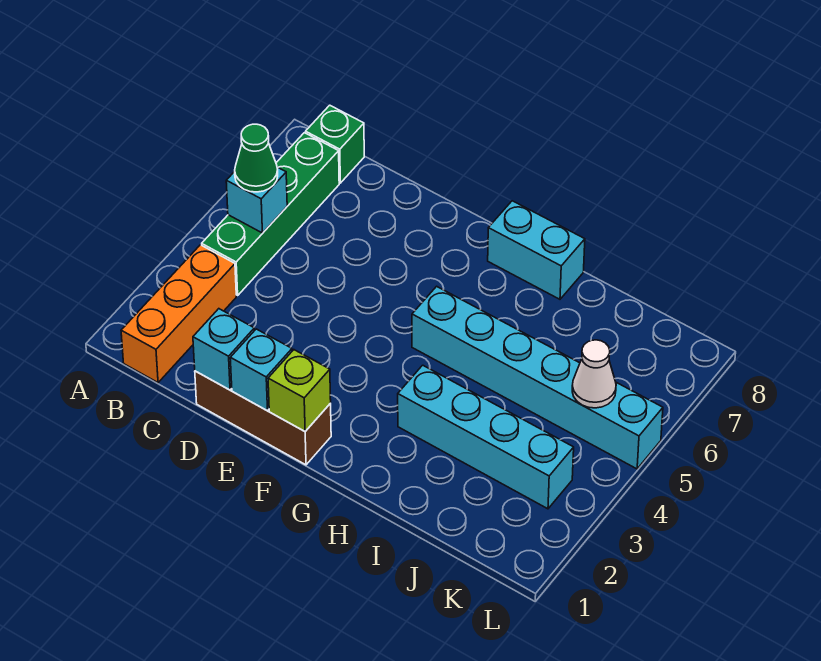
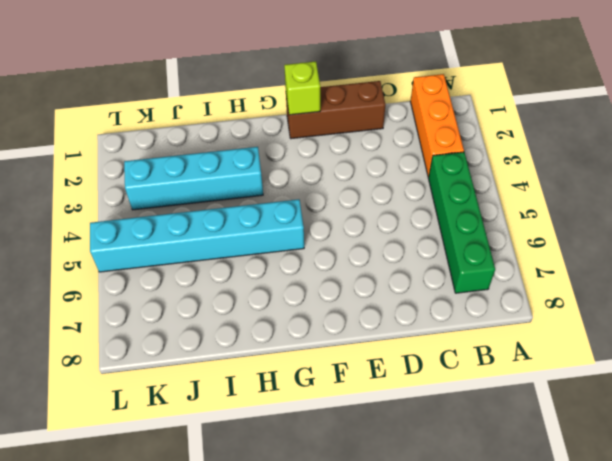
none -> green 1x1 brick [306,105,364,183]
none -> cyan 1x2 brick [488,201,585,299]
none -> cyan 1x1 brick [226,167,287,233]

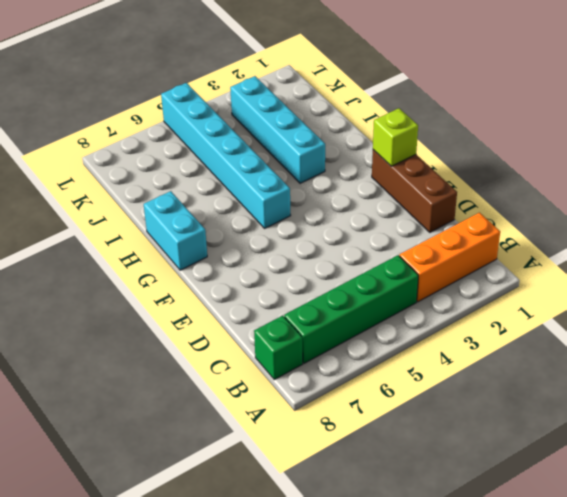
none -> cyan 1x1 brick [226,167,287,233]
none -> cyan 1x1 brick [193,309,254,390]
none -> cyan 1x1 brick [230,329,292,411]

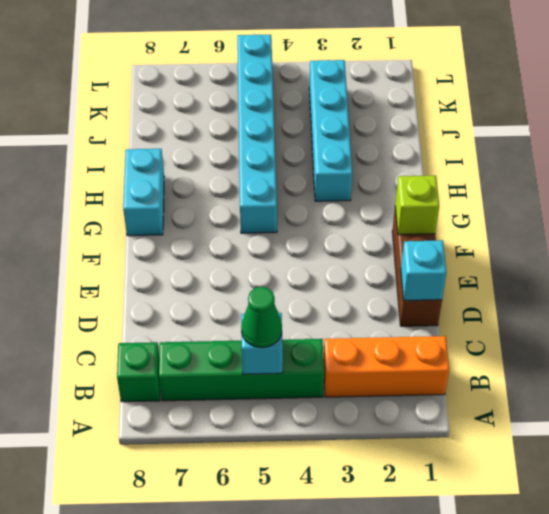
none -> cyan 1x1 brick [230,329,292,411]
none -> white 1x1 cone [572,340,616,408]

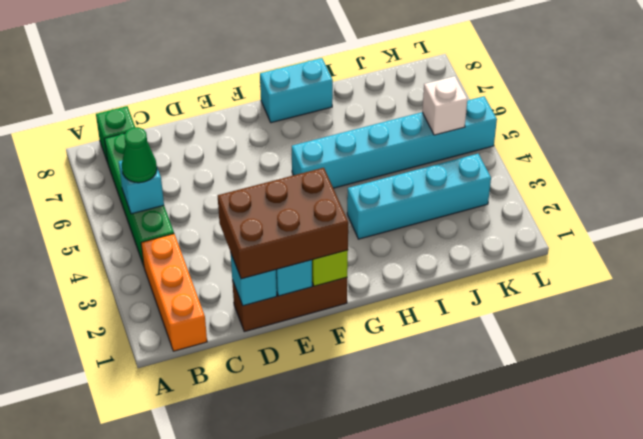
brown 2x3 brick [218,168,348,279] -> none
white 1x1 brick [422,76,467,135] -> white 1x1 cone [572,340,616,408]

